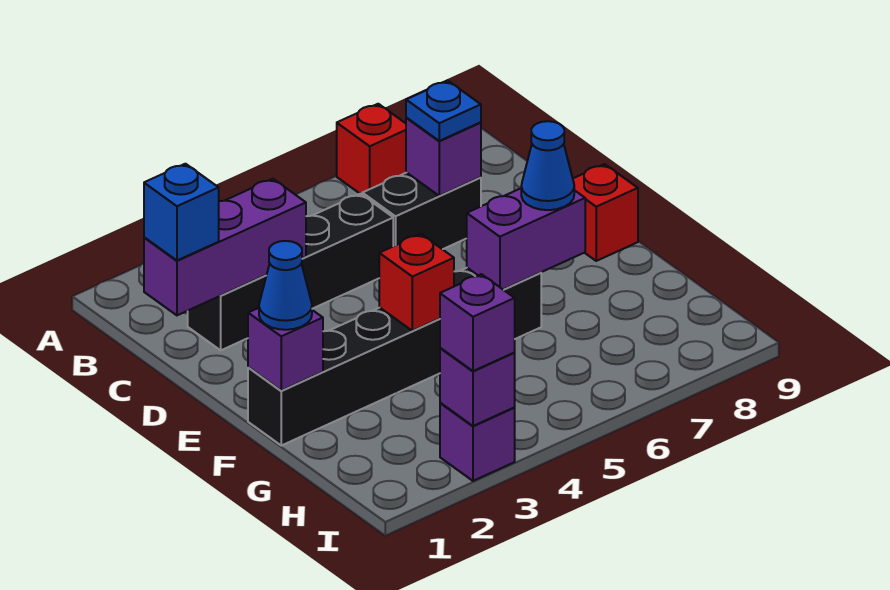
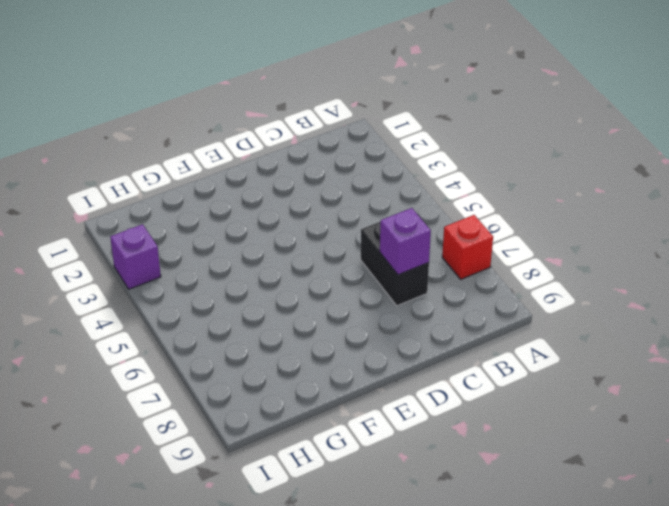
none -> black 1x4 brick [188,194,393,350]
none -> red 1x1 brick [573,164,638,261]
none -> black 1x6 brick [248,268,541,446]

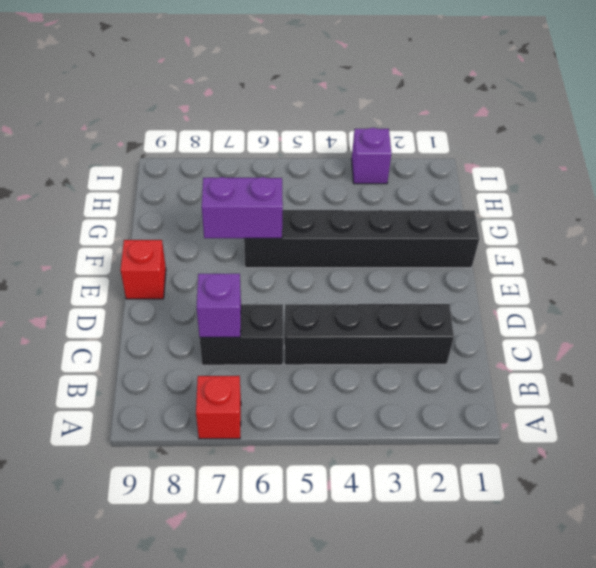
none -> purple 1x3 brick [144,179,306,315]
none -> purple 1x1 brick [248,308,323,391]
none -> red 1x1 brick [379,234,454,331]

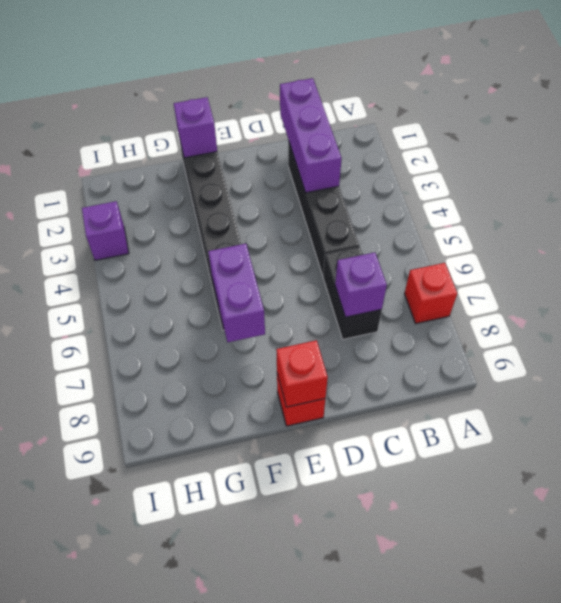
red 1x1 brick [276,340,328,407] -> red 1x1 brick moved to [379,234,454,331]
none -> purple 1x1 brick [440,348,515,426]
none -> blue 1x1 brick [144,164,219,260]
none -> blue 1x1 plate [406,81,481,141]

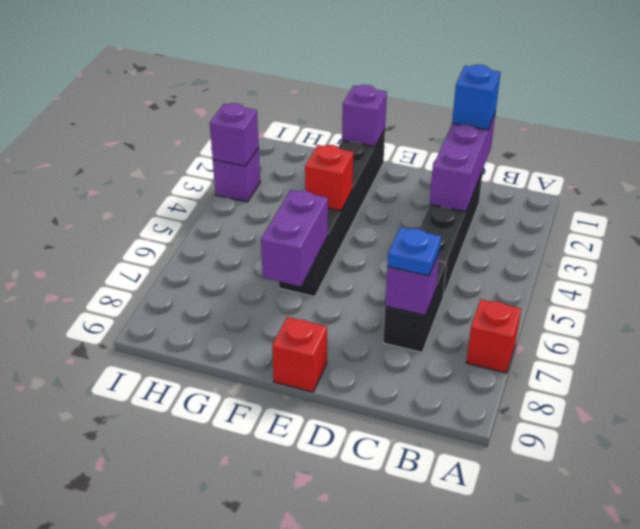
none -> blue 1x1 cone [259,241,312,330]
none -> blue 1x1 cone [521,121,574,210]
none -> purple 1x1 brick [440,274,515,371]

